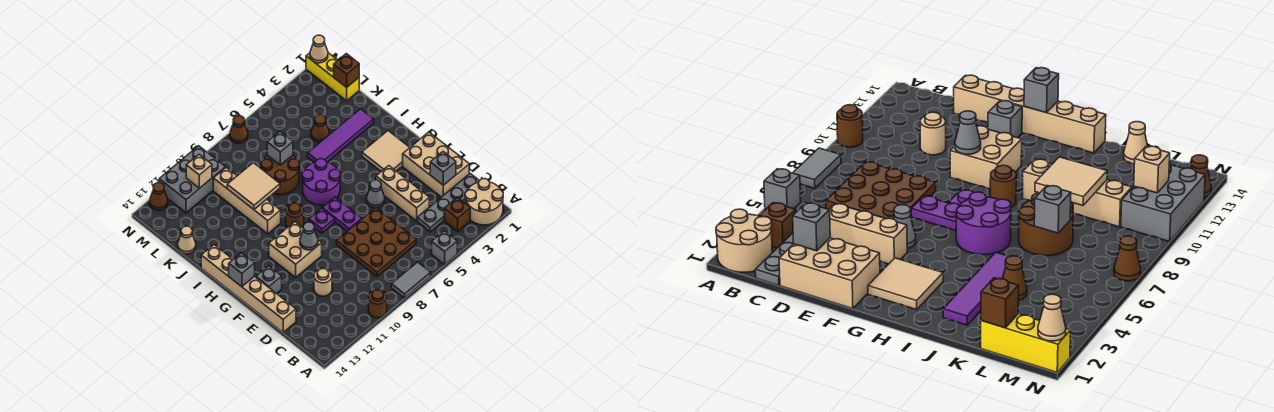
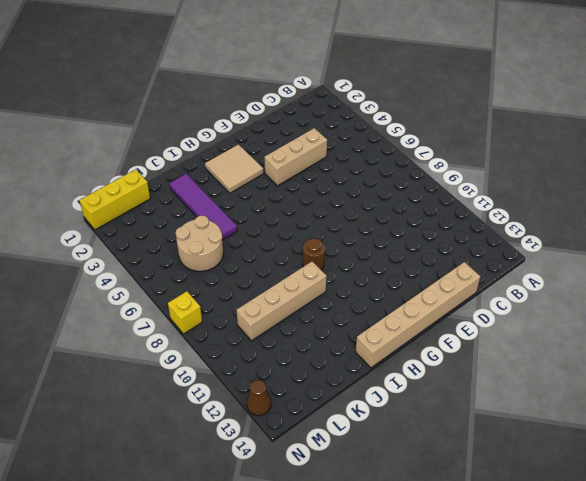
tan 2x2 round brick [176,216,224,271] -> tan 2x2 round brick moved to [465,179,503,225]
yellow 1x1 brick [168,291,202,334] -> none
none -> grey 1x1 brick [432,231,457,265]
none -> grey 1x2 tile [391,262,431,298]
none -> brown 1x1 round brick [369,290,387,318]
none -> brown 1x1 brick [444,198,470,231]

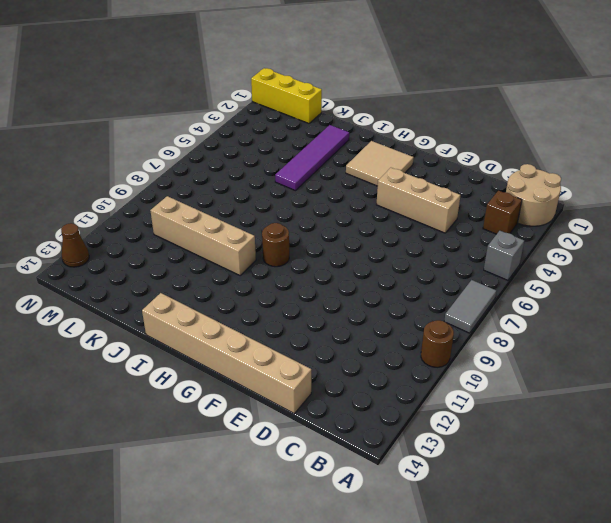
none -> grey 1x4 plate [417,174,479,232]
none -> brown 3x3 plate [336,208,416,276]
none -> tan 2x3 brick [403,132,469,197]
none -> tan 1x1 round brick [314,268,332,296]

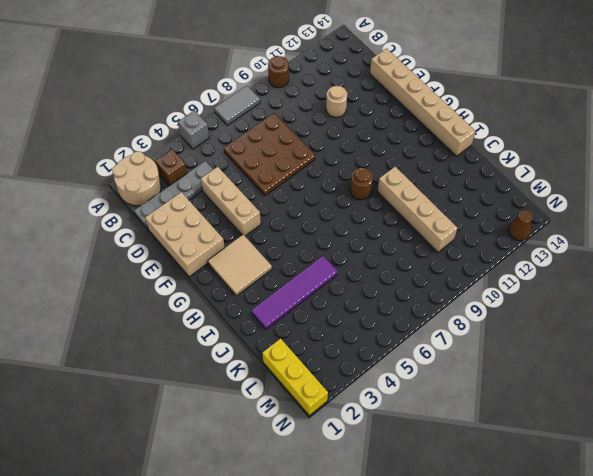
none -> grey 1x1 cone [367,180,385,208]
none -> purple 1x2 plate [322,197,362,231]
none -> tan 2x2 brick [269,222,322,277]
none -> grey 1x1 brick [256,266,282,294]

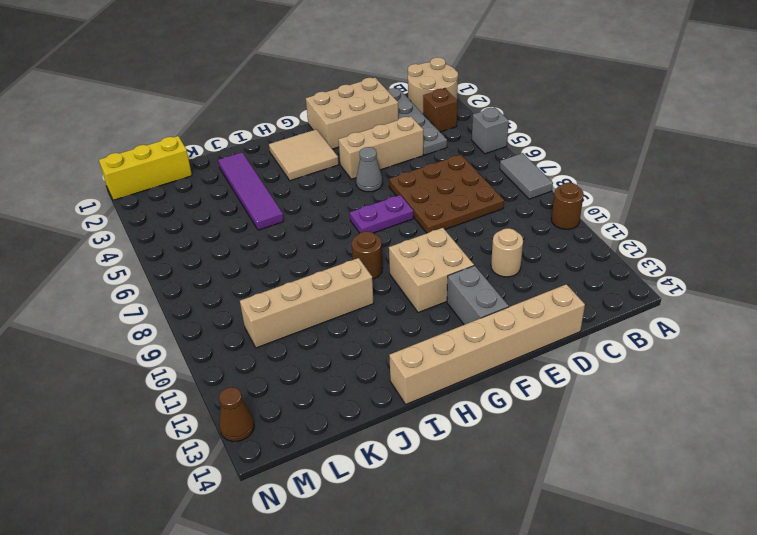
grey 1x2 brick [447,266,509,325] -> grey 1x1 brick [256,266,282,294]
none -> purple 1x1 plate [309,208,335,233]
none -> purple 2x2 round brick [302,159,340,205]
none -> brown 2x2 round brick [261,155,299,195]
none -> brown 1x1 cone [311,115,329,142]

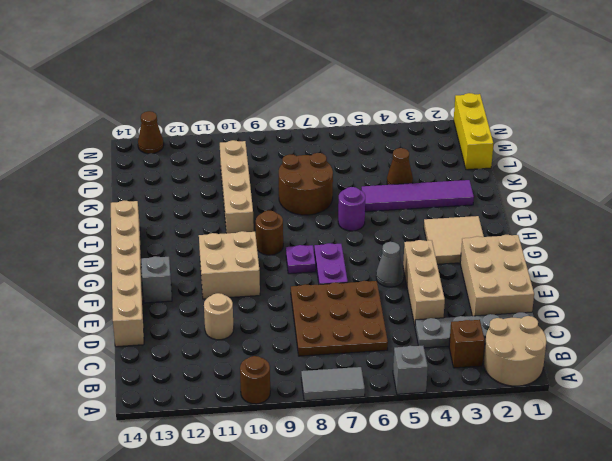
purple 1x1 round brick [338,187,365,231] -> purple 2x2 round brick [302,159,340,205]
none -> tan 1x1 cone [178,226,196,254]
none -> grey 2x3 brick [159,146,225,213]
none -> brown 1x1 cone [230,116,248,143]
none -> grey 1x1 brick [430,152,456,185]

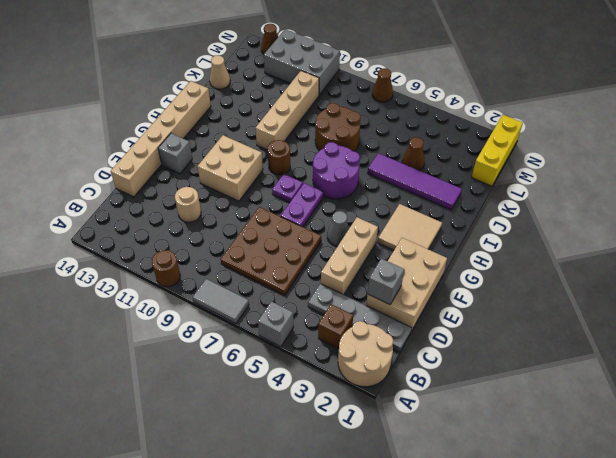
none -> grey 1x1 cone [300,222,318,250]
none -> grey 1x1 brick [229,253,255,287]
none -> tan 2x2 tile [227,163,280,209]
none -> grey 1x1 brick [267,132,293,165]

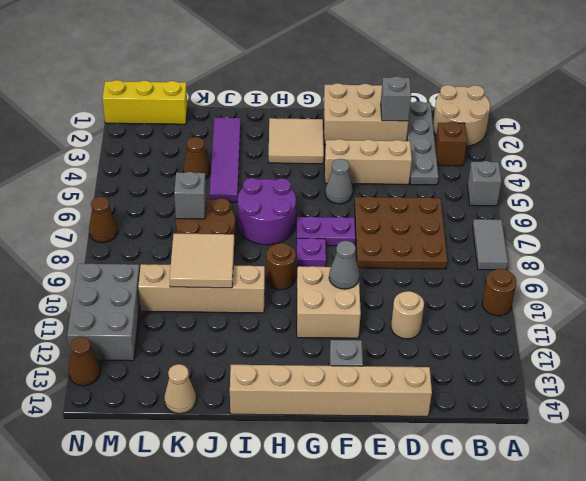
none -> grey 1x1 brick [229,253,255,287]
none -> brown 1x1 brick [334,54,359,88]
none -> tan 1x1 brick [186,155,212,188]
none -> tan 1x1 cone [310,35,328,63]

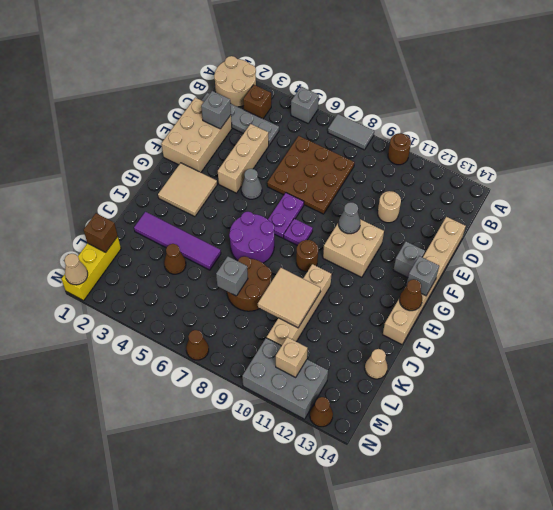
brown 1x1 cone [400,279,422,311] -> none

